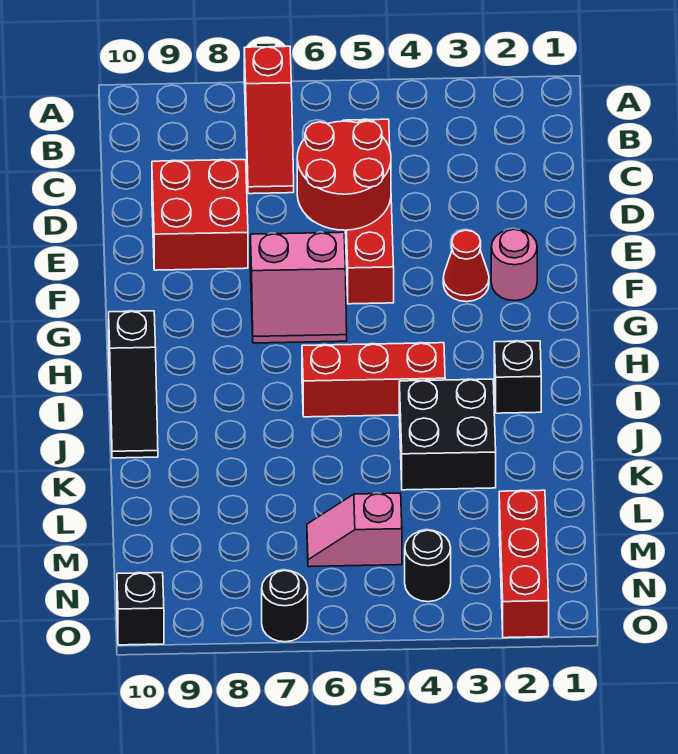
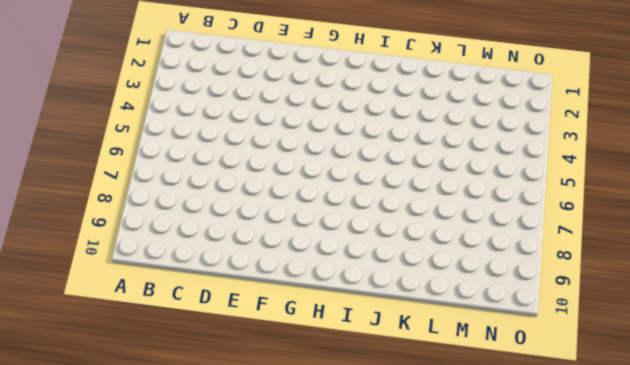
none -> red 1x3 slope [244,46,294,194]
none -> red 1x4 brick [343,119,394,304]
none -> red 2x2 brick [152,160,248,270]

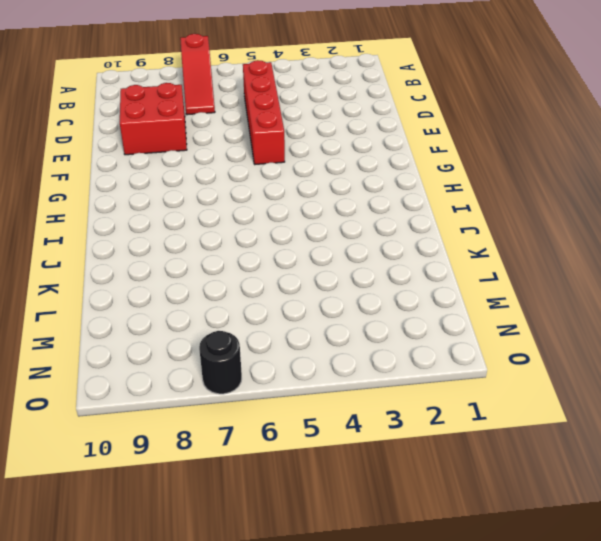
none -> pink 1x1 round brick [491,229,537,301]
none -> red 1x1 cone [443,230,489,302]
none -> pink 2x2 slope [250,232,347,343]

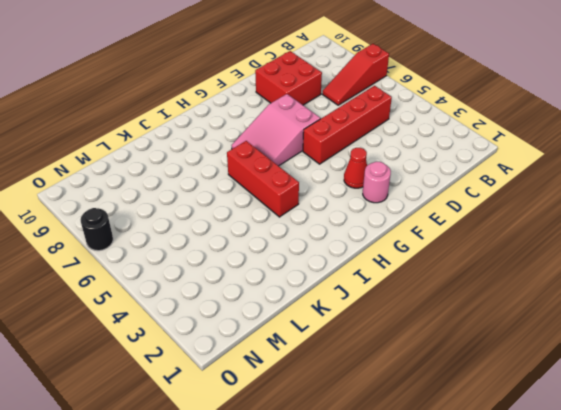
pink 2x3 slope [232,94,321,166] -> pink 2x2 slope [250,232,347,343]
none -> black 1x3 slope [109,311,158,458]
none -> black 1x1 brick [494,341,541,413]
none -> black 2x2 brick [399,379,496,490]

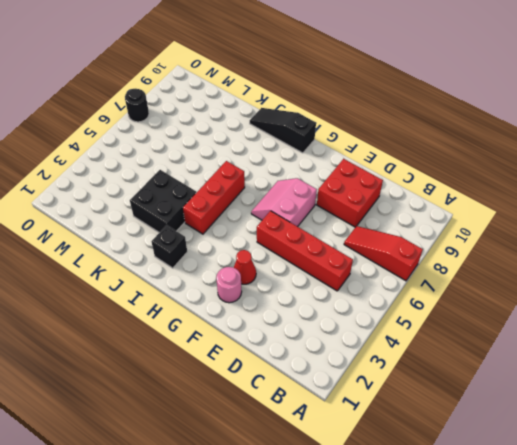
none -> red 1x3 brick [499,490,549,638]
none -> pink 1x2 slope [307,493,402,567]
none -> black 1x1 round brick [405,530,451,602]

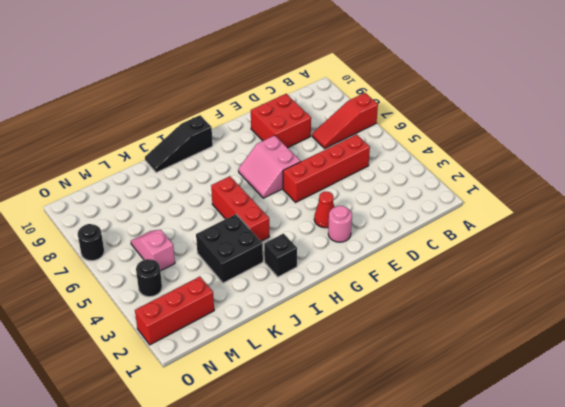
none -> black 1x1 brick [117,573,164,645]
none -> red 2x2 round brick [297,121,391,230]

